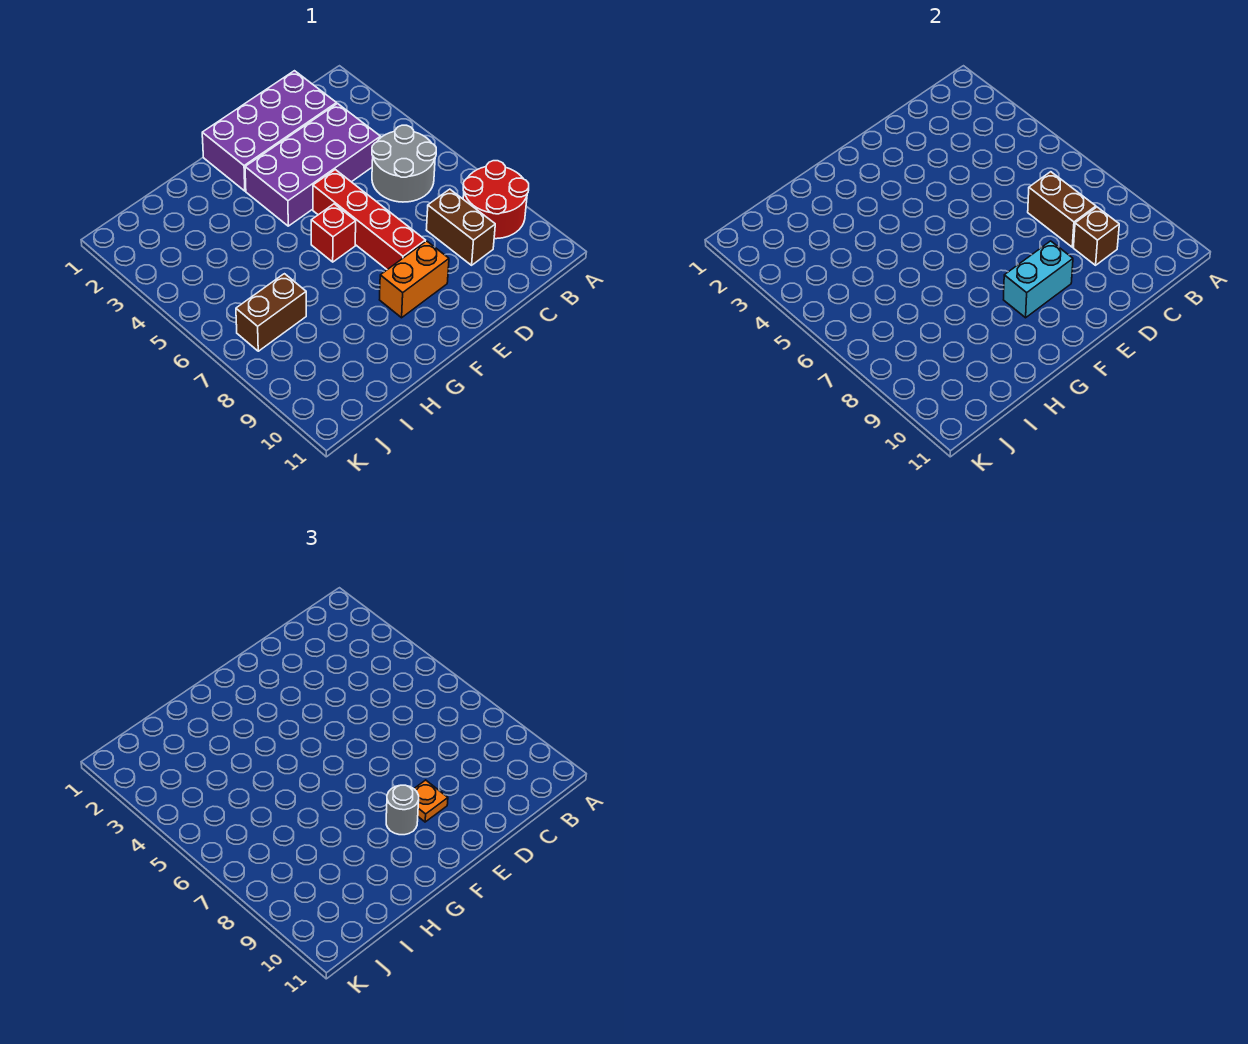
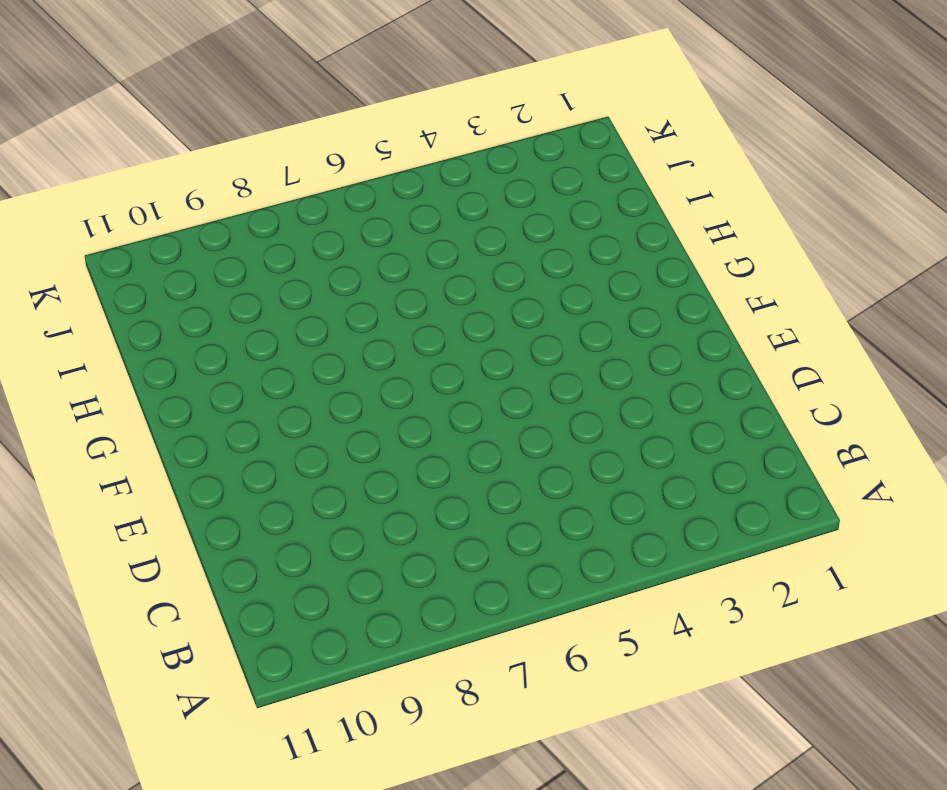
none -> red 2x2 round brick [463,161,529,239]
none -> grey 2x2 round brick [372,125,436,202]
none -> purple 2x4 brick [202,71,336,191]

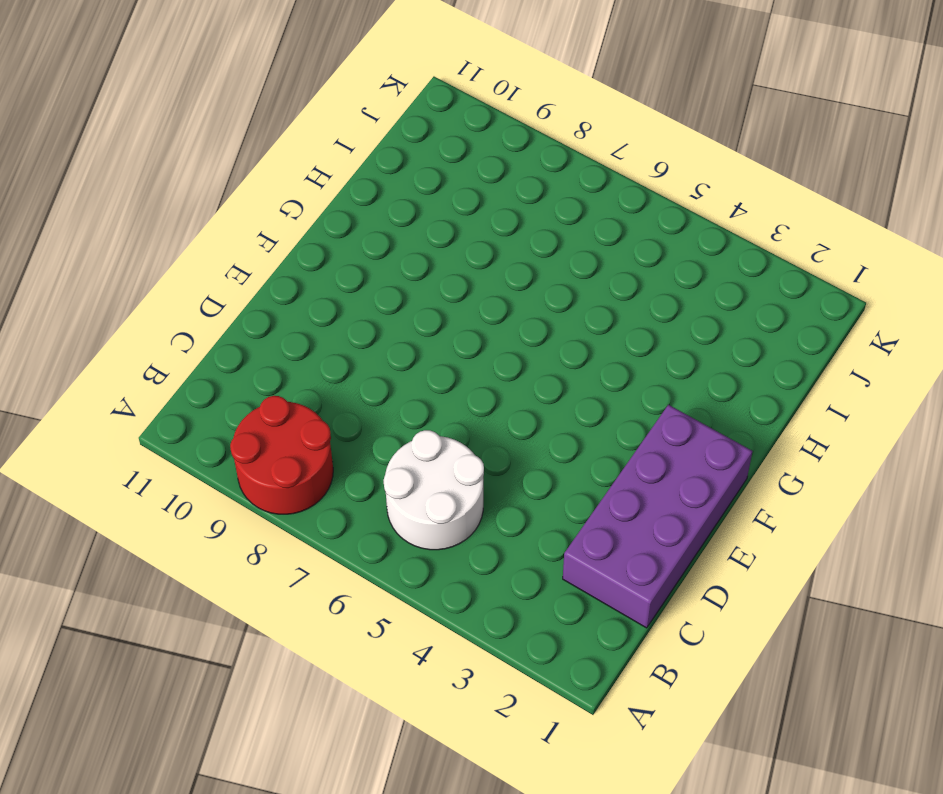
white 2x2 round brick [384,430,484,550] -> grey 2x2 round brick [372,125,436,202]
none -> purple 2x4 brick [245,104,381,226]
none -> brown 1x2 brick [426,189,495,265]
none -> red 1x4 brick [313,170,426,270]

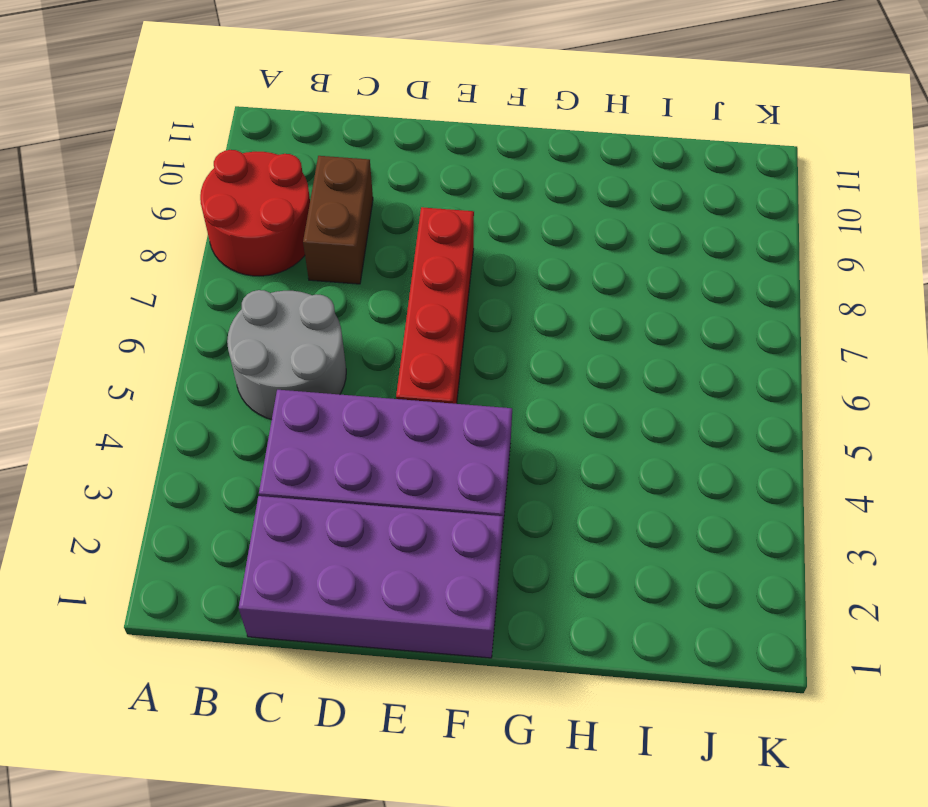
none -> orange 1x2 brick [380,241,449,318]
none -> red 1x1 brick [311,204,356,262]
none -> brown 1x2 brick [236,274,306,351]

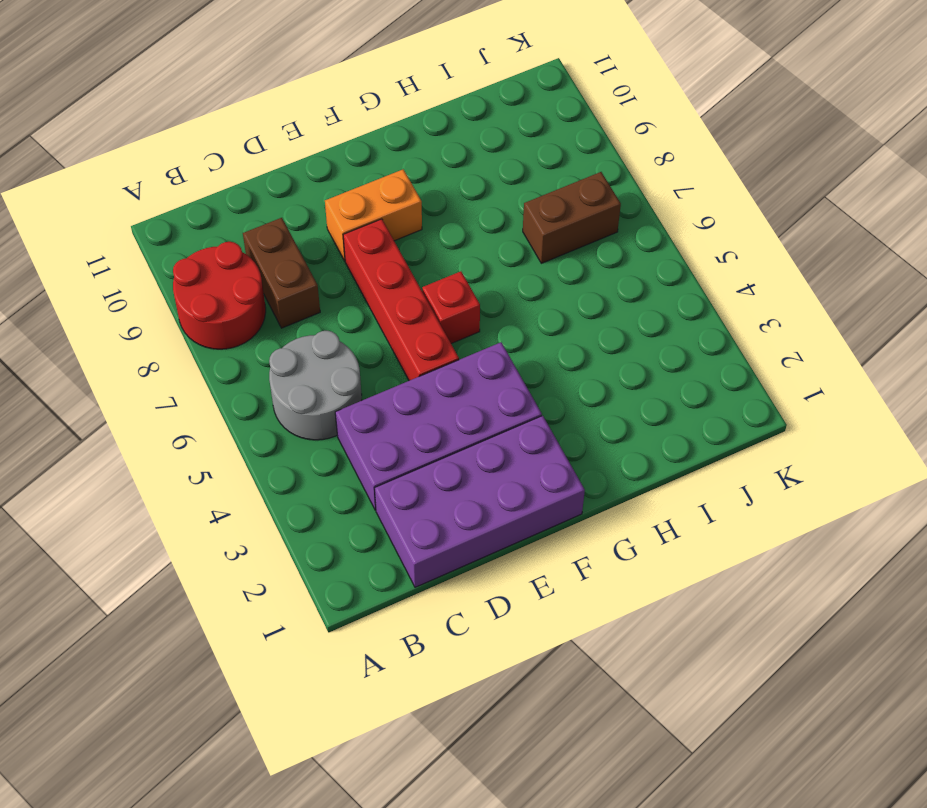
none -> brown 1x2 brick [1028,172,1096,247]
none -> brown 1x1 brick [1073,207,1119,265]
none -> cyan 1x2 brick [1004,241,1073,318]

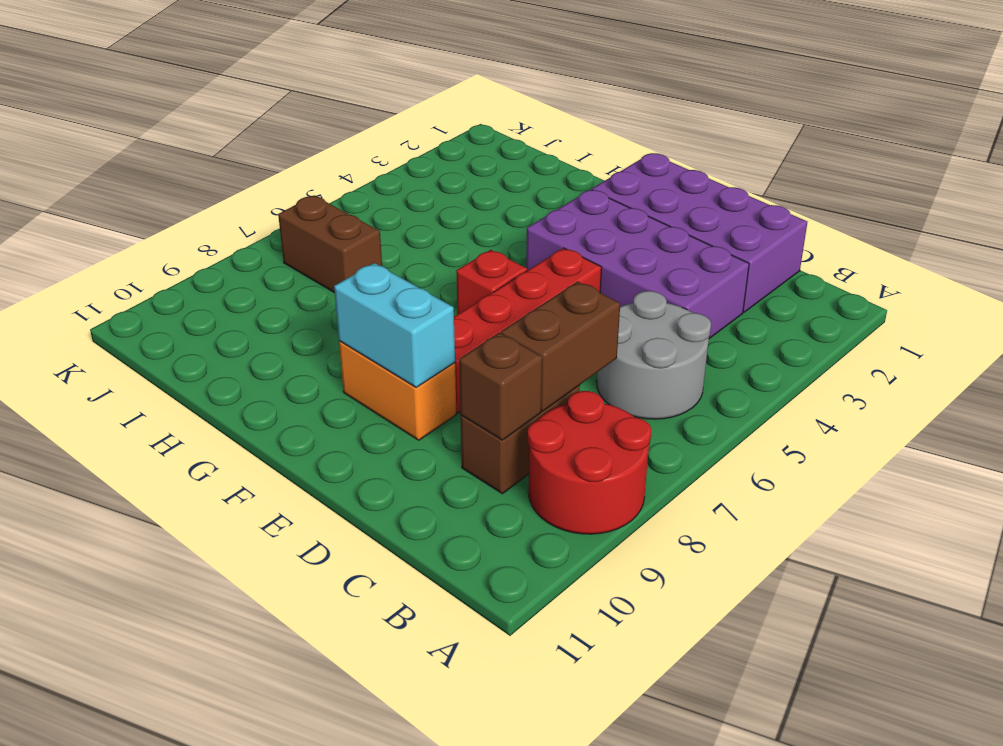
none -> orange 1x1 plate [414,780,448,822]
none -> grey 1x1 round brick [386,785,419,835]

